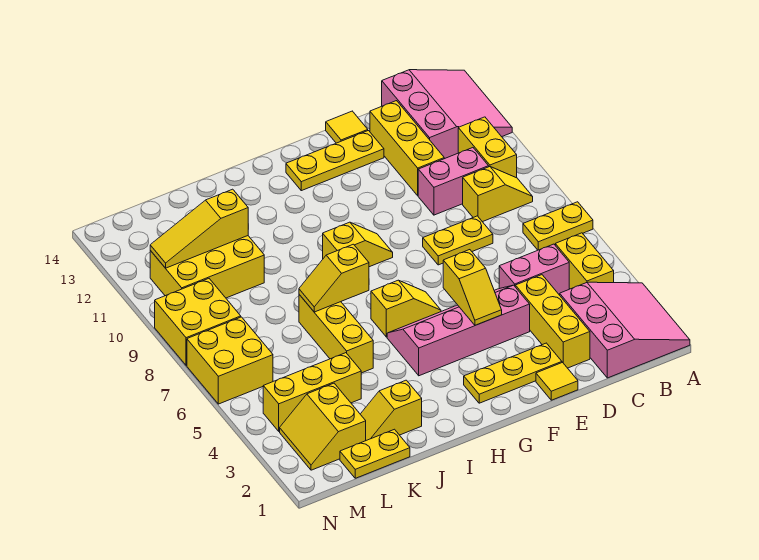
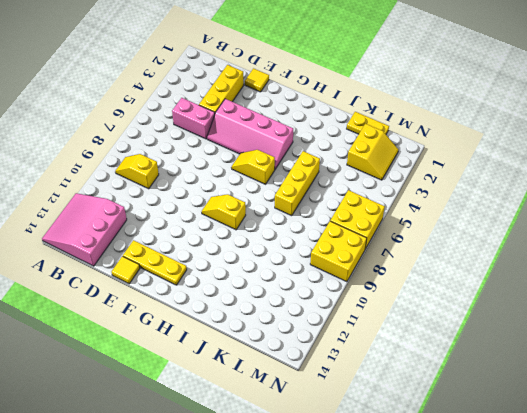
none -> pink 3x3 slope [560,282,690,378]
none -> yellow 1x2 plate [523,202,593,250]
none -> yellow 1x2 brick [555,233,614,289]

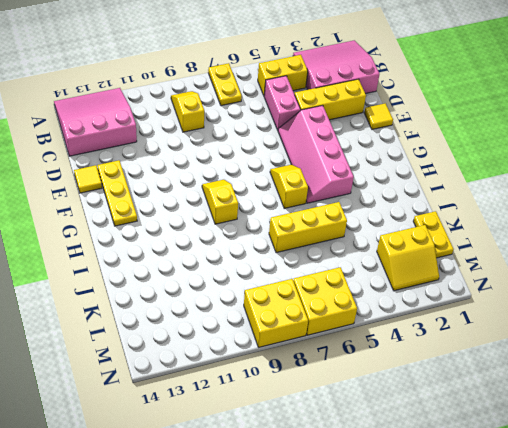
none -> yellow 1x2 brick [458,117,517,178]
none -> pink 1x2 brick [418,148,489,215]
none -> yellow 1x2 plate [423,216,493,265]

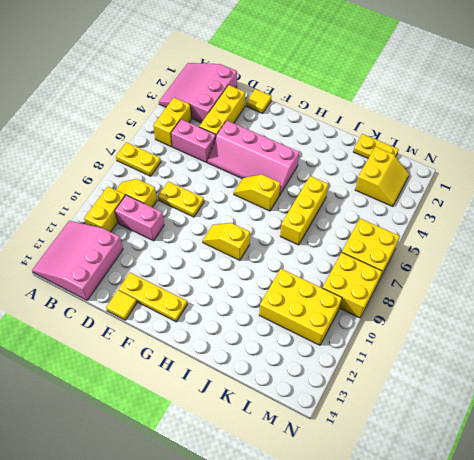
none -> yellow 1x3 brick [370,101,444,196]
none -> yellow 1x3 plate [464,343,562,403]
none -> yellow 1x2 slope [360,380,422,440]

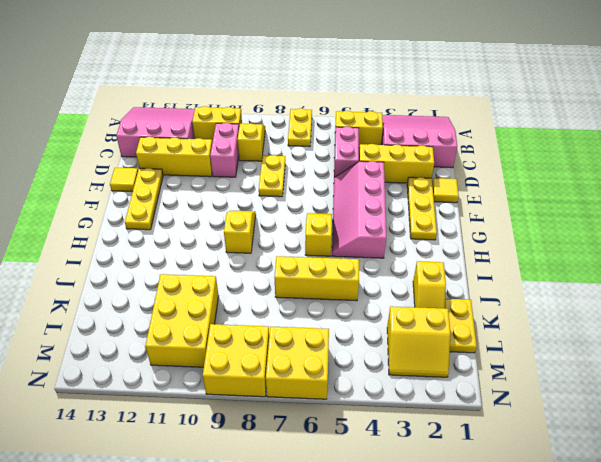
none -> yellow 1x3 brick [263,353,361,431]
none -> yellow 1x2 slope [443,250,502,325]
none -> yellow 1x2 slope [299,244,369,312]

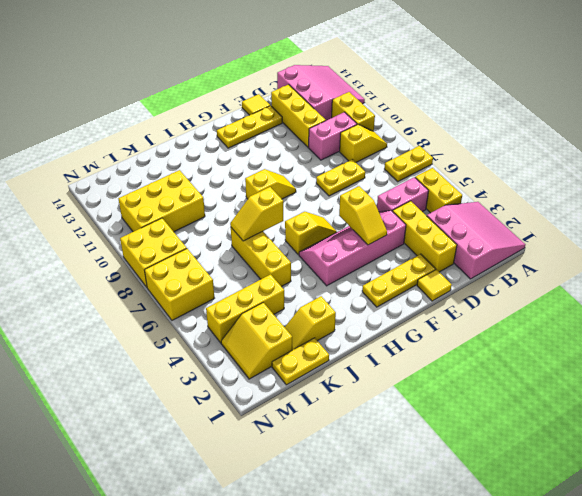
none -> yellow 1x3 slope [150,189,248,268]

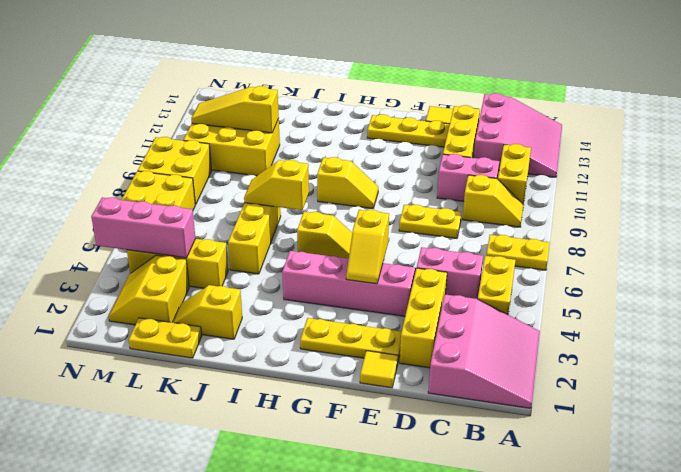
pink 1x3 brick [91,197,196,258] -> none

